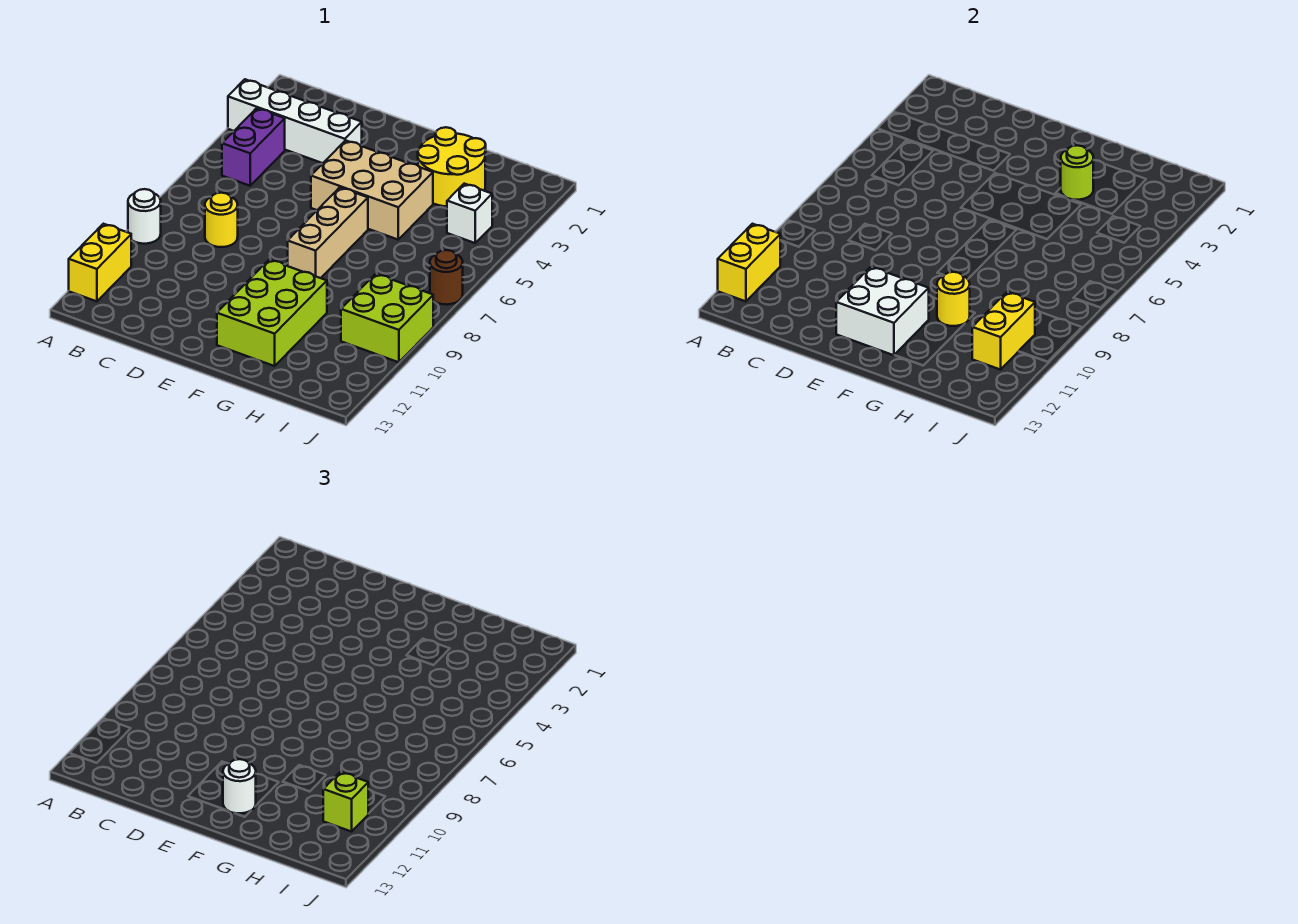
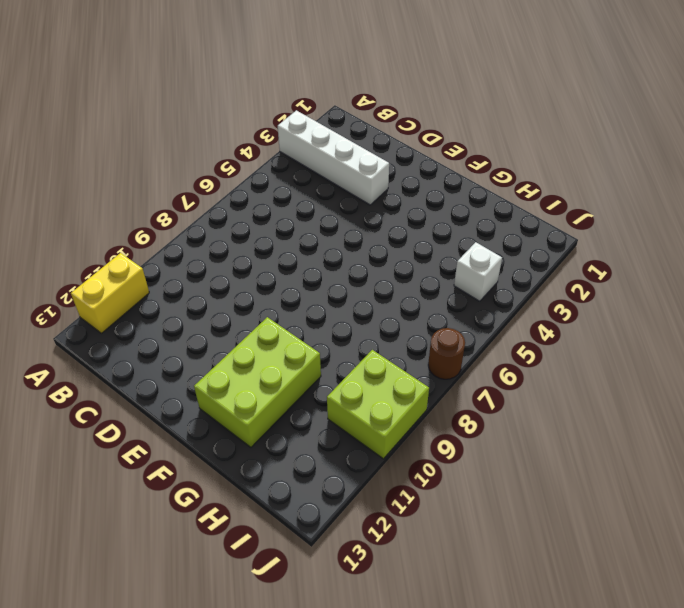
none -> white 1x1 round brick [128,189,161,244]
none -> purple 1x2 brick [222,108,285,186]
none -> yellow 1x1 round brick [205,193,238,247]

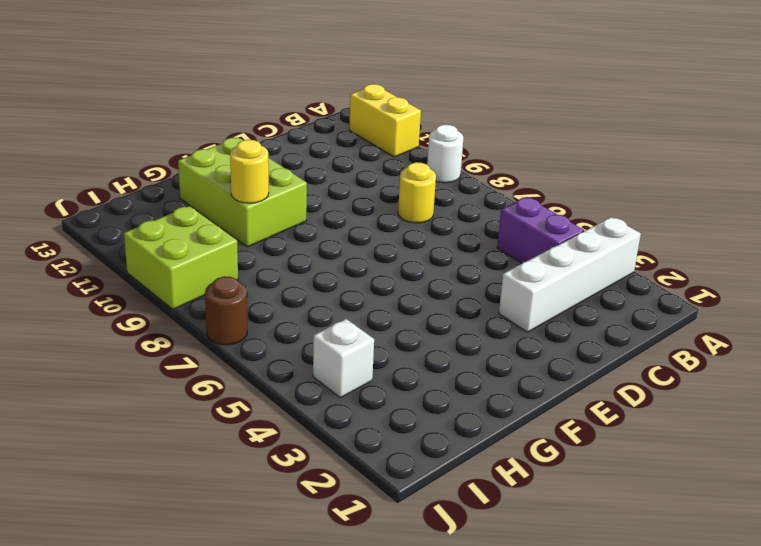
none -> tan 2x3 brick [311,140,433,240]
none -> tan 1x3 brick [288,187,368,278]
none -> yellow 2x2 round brick [418,127,486,207]

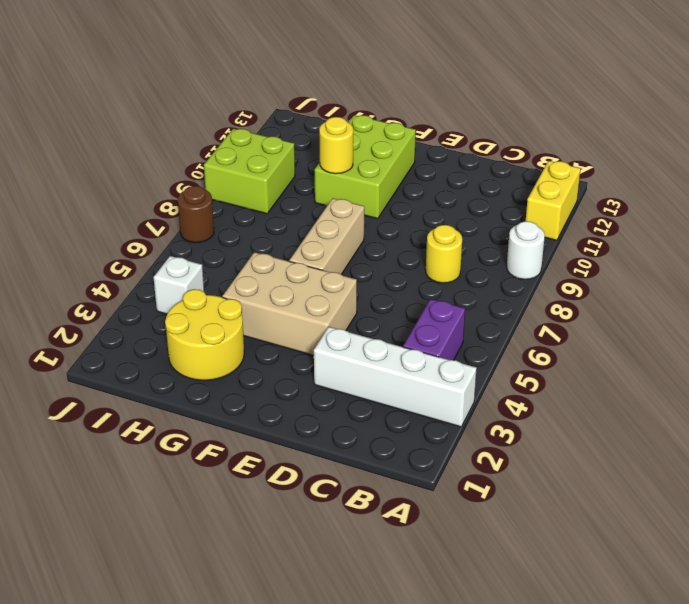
none -> yellow 1x2 brick [718,224,780,301]
none -> white 2x2 brick [836,267,929,355]
none -> lime 1x1 round brick [1061,145,1093,200]

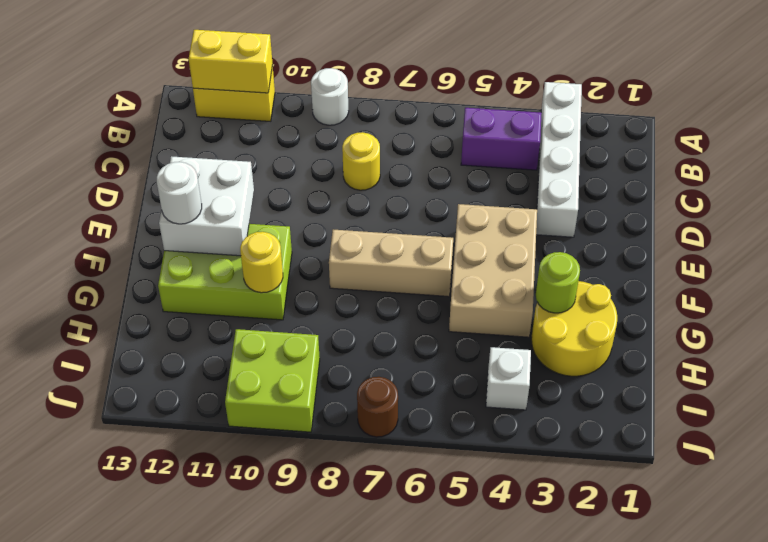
none -> yellow 1x2 brick [972,292,1035,370]
none -> lime 1x1 brick [323,772,368,832]

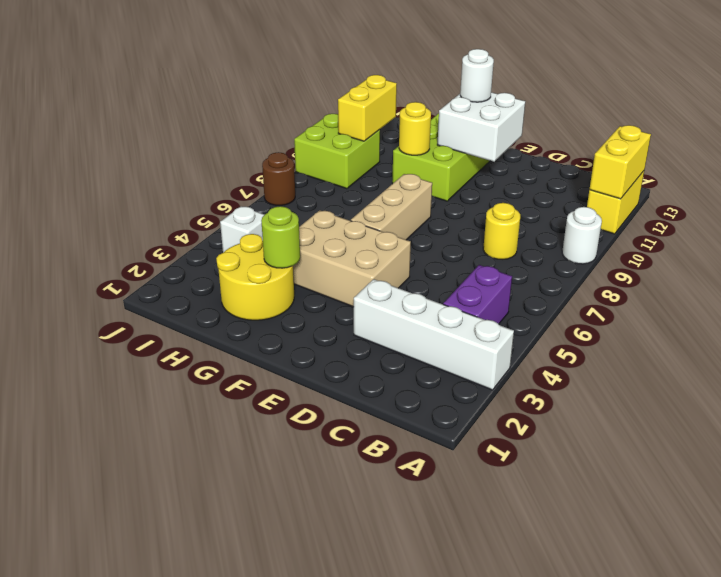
none -> lime 1x1 brick [323,772,368,832]

